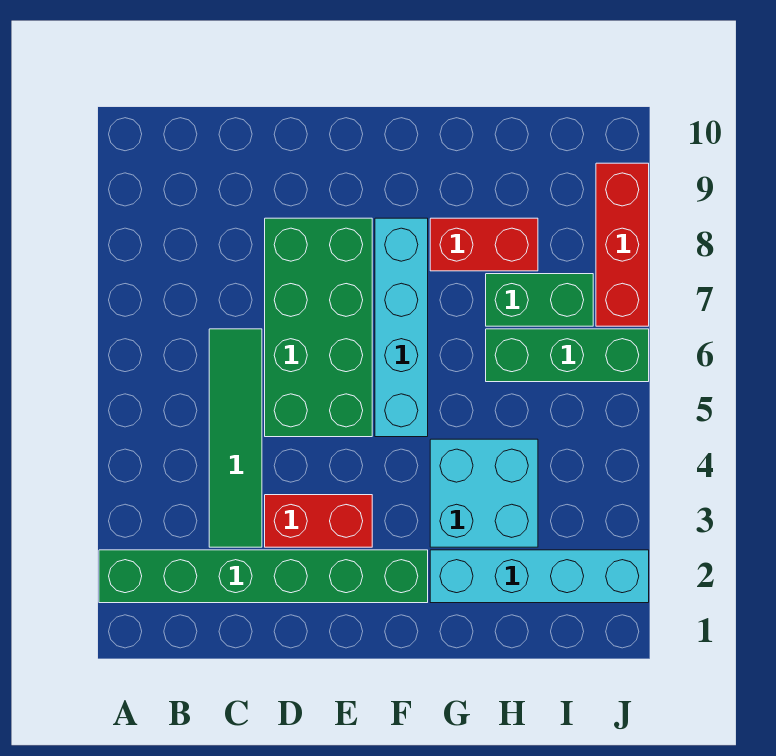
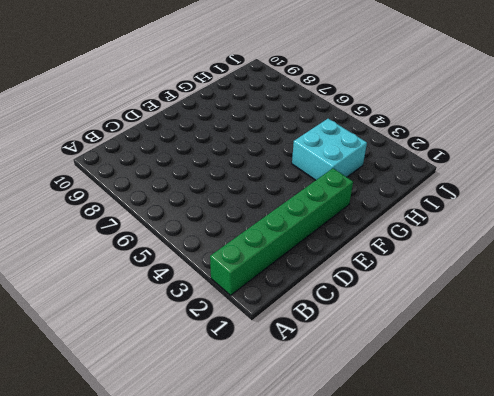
none -> green 1x4 tile [209,329,262,547]
none -> red 1x2 brick [265,495,372,547]

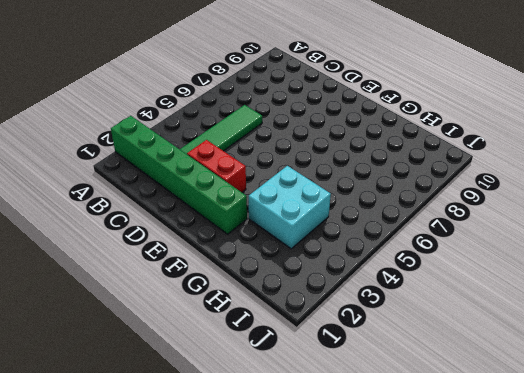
none -> green 2x4 brick [265,218,372,437]
none -> cyan 1x4 brick [375,218,428,437]

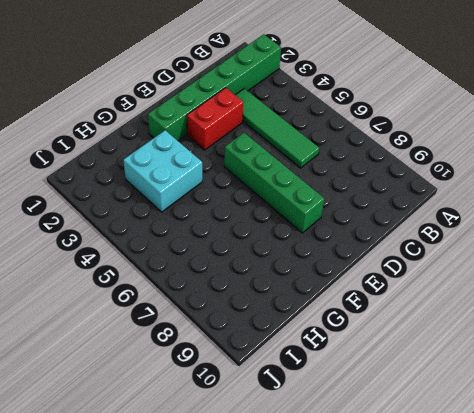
green 1x4 brick [224,133,324,233] -> green 2x4 brick [265,218,372,437]
none -> cyan 1x4 brick [375,218,428,437]
none -> cyan 1x4 brick [430,550,649,603]

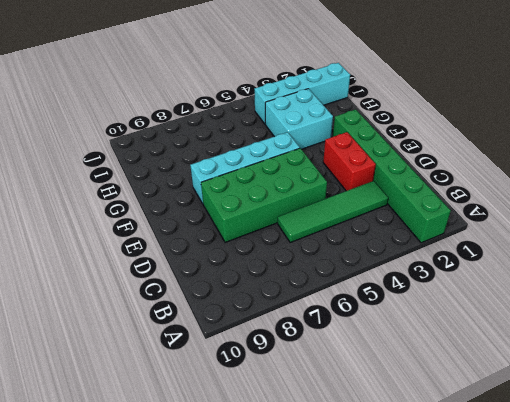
cyan 1x4 brick [255,63,350,124] -> cyan 1x4 brick turned to [430,550,649,603]
none -> red 1x2 brick [430,218,538,271]
none -> green 1x3 brick [486,329,649,382]

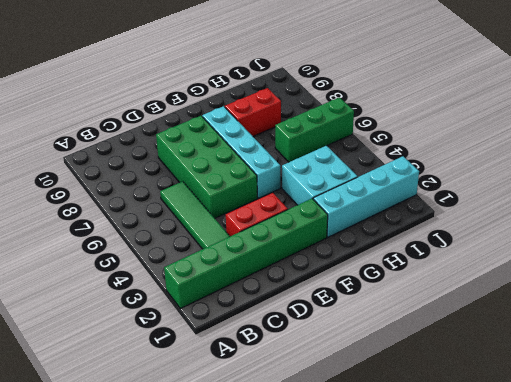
none -> green 1x2 brick [486,274,593,326]
none -> red 1x3 brick [596,163,649,326]

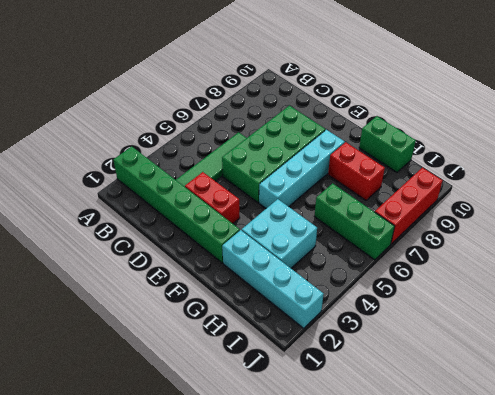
green 1x2 brick [359,116,416,172] -> green 1x2 brick moved to [486,274,593,326]

